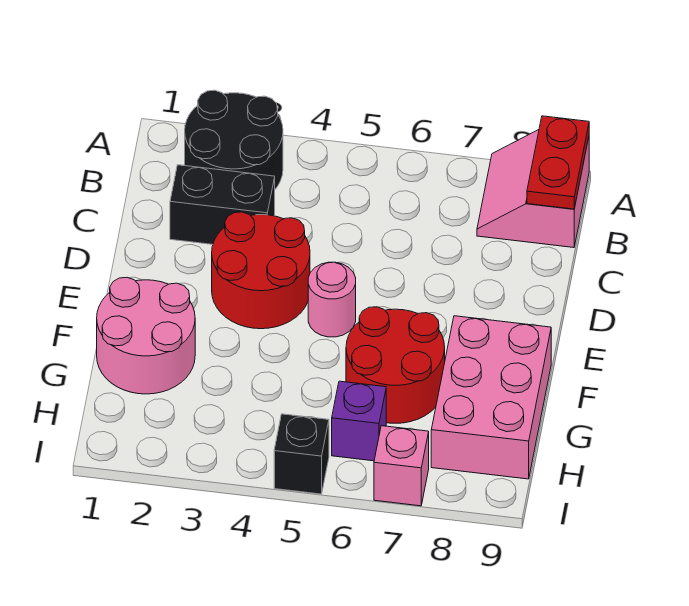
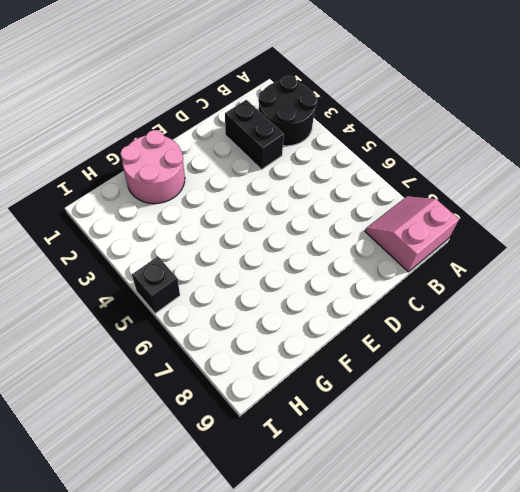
none -> red 2x2 round brick [212,212,310,329]
none -> pink 1x1 round brick [308,262,356,337]
none -> red 2x2 round brick [346,307,445,423]

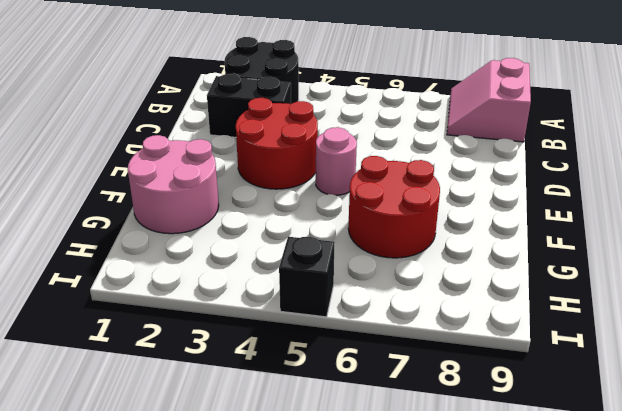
none -> pink 2x3 brick [431,316,551,479]
none -> purple 1x1 brick [332,381,386,461]
none -> pink 1x1 brick [374,426,429,506]

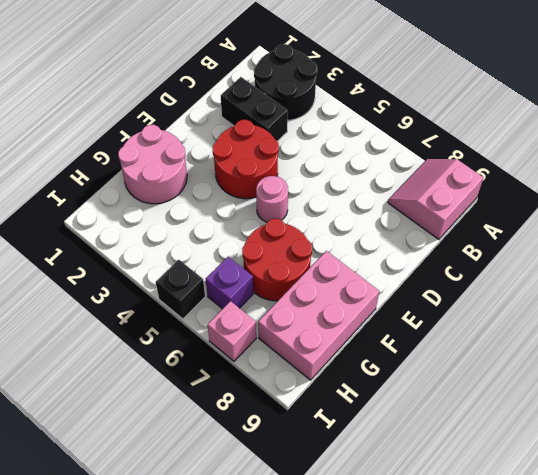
none -> red 1x2 plate [527,116,589,209]

